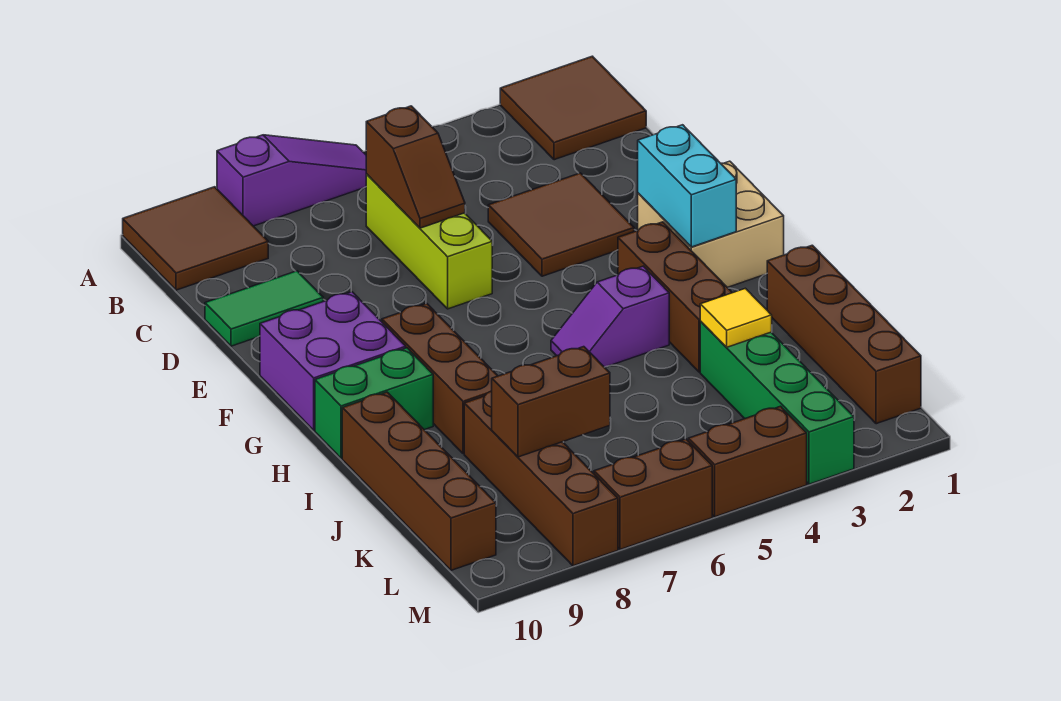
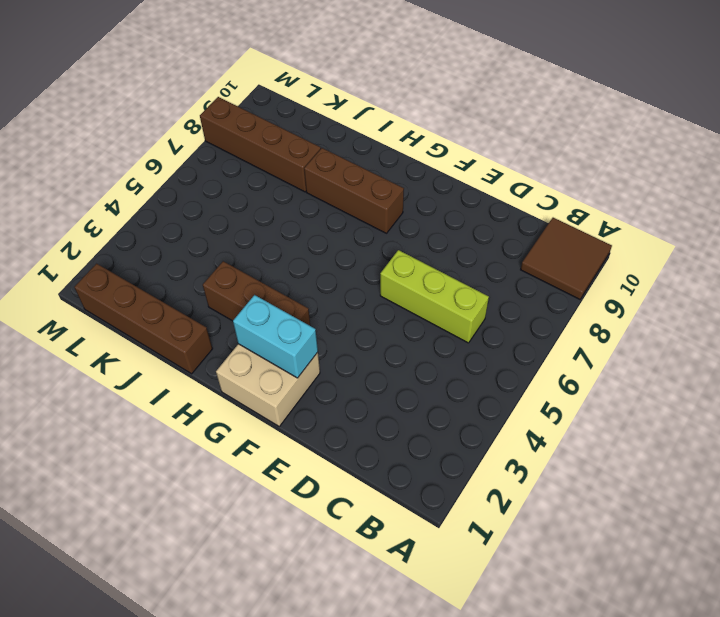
none -> brown 2x2 tile [500,56,646,160]
none -> purple 1x3 slope [217,135,366,226]
none -> brown 2x2 tile [488,173,634,276]

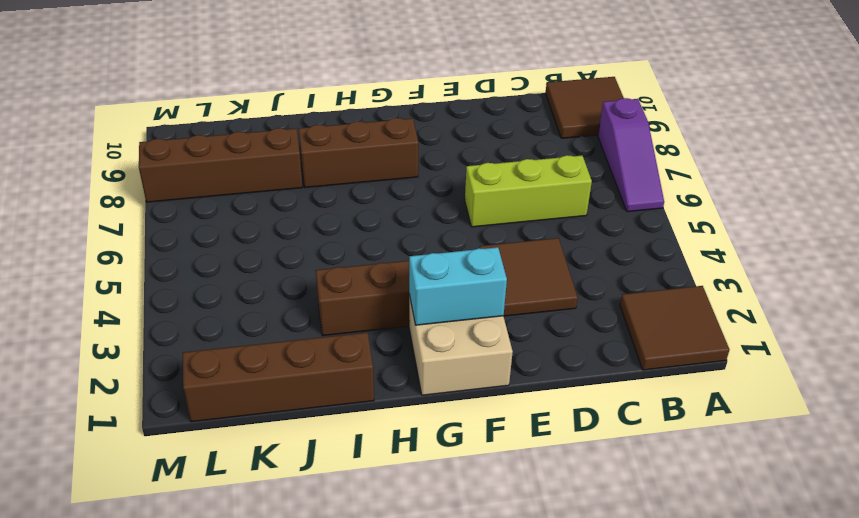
none -> green 1x2 tile [205,271,323,346]
none -> purple 2x2 brick [260,292,406,430]
none -> purple 1x2 slope [551,266,669,367]

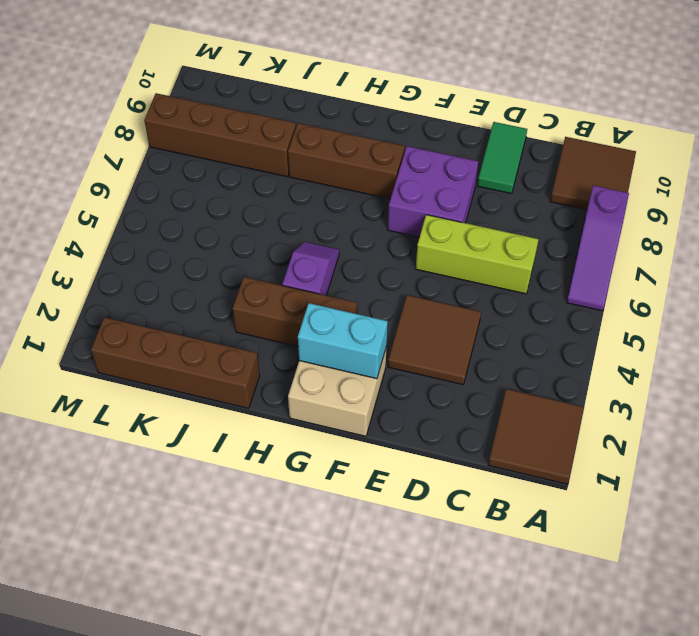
purple 2x2 brick [388,146,478,237] -> purple 2x2 brick moved to [260,292,406,430]
none -> green 1x2 brick [315,348,433,458]
none -> brown 1x4 brick [342,392,496,570]
none -> green 1x4 brick [700,322,854,484]

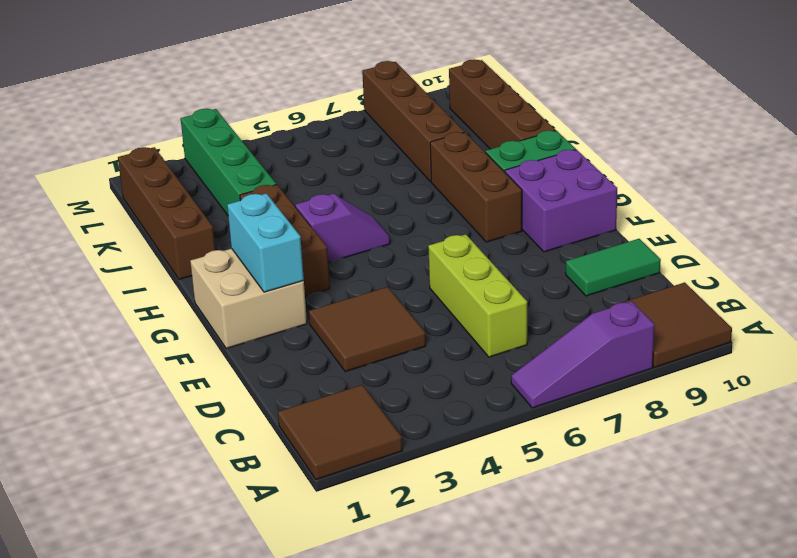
none -> brown 1x2 brick [688,406,807,517]
none -> brown 1x2 brick [594,439,712,550]
none -> brown 1x2 slope [366,106,465,228]

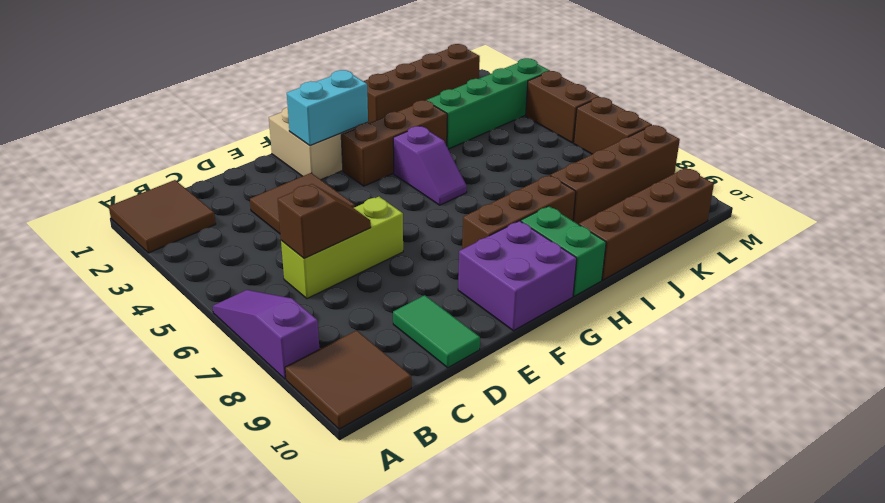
none -> yellow 1x1 tile [700,288,772,347]
none -> brown 1x2 brick [492,347,610,457]

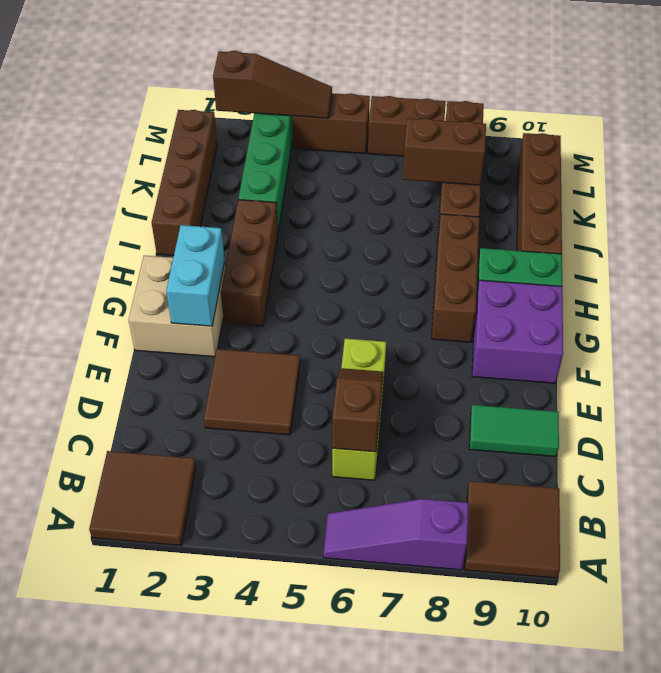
brown 1x3 slope [213,51,332,118] -> none
none -> purple 1x2 slope [551,266,669,367]
none -> yellow 1x1 tile [700,288,772,347]

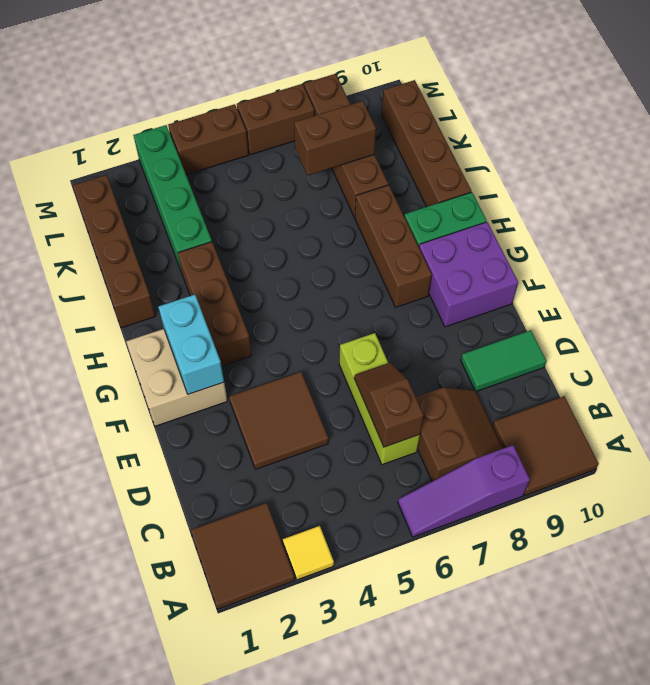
yellow 1x1 tile [283,526,334,580] -> yellow 1x1 tile moved to [700,288,772,347]
brown 2x2 slope [416,387,503,481] -> none
none -> purple 1x2 slope [551,266,669,367]

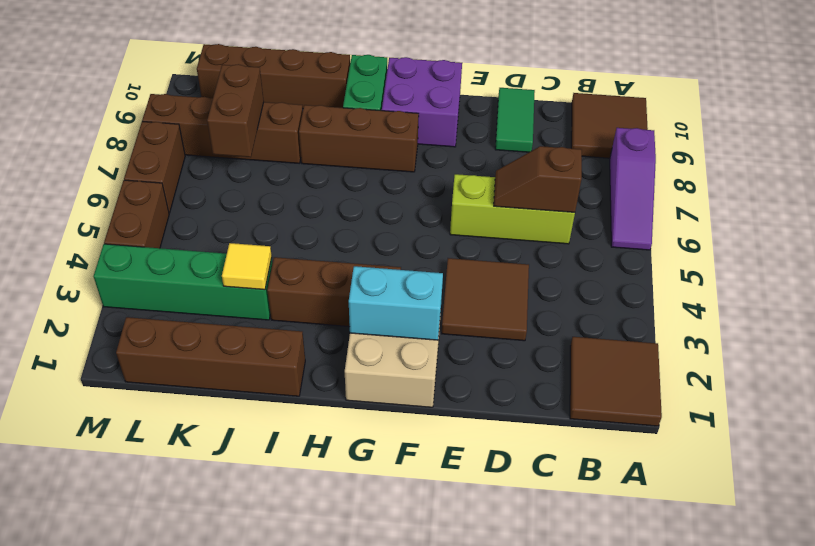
none -> purple 1x2 slope [551,266,669,367]

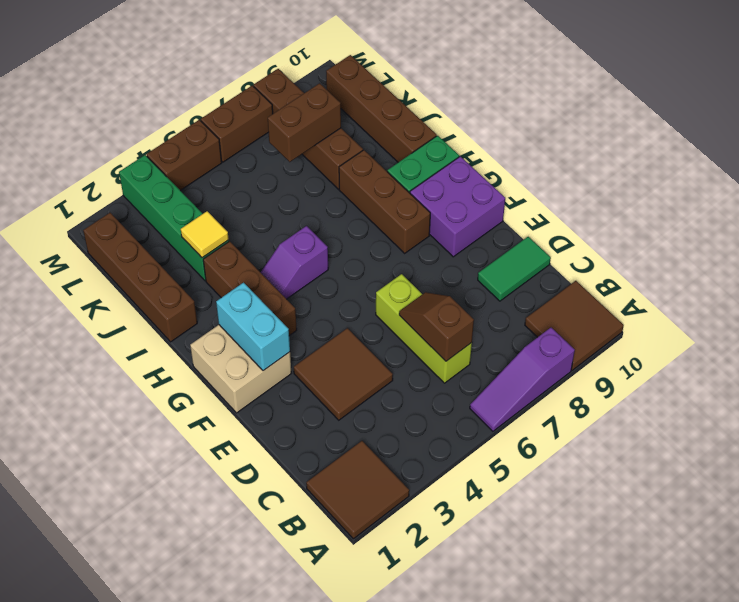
purple 1x2 slope [260,226,328,299] -> purple 1x2 slope turned to [551,266,669,367]

